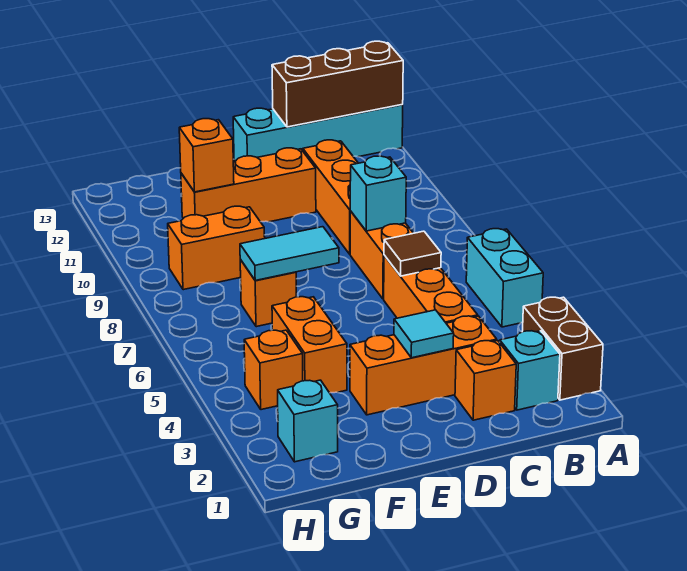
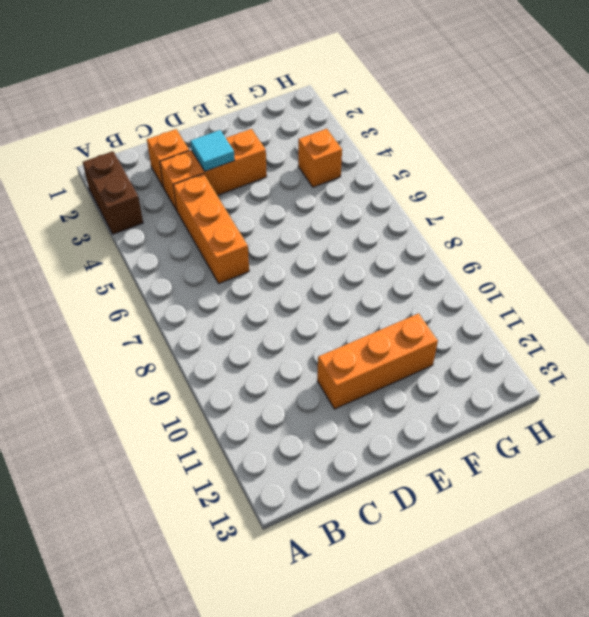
none -> cyan 1x2 brick [466,229,543,327]
none -> cyan 1x4 brick [233,104,403,161]
none -> cyan 1x1 brick [499,331,560,410]

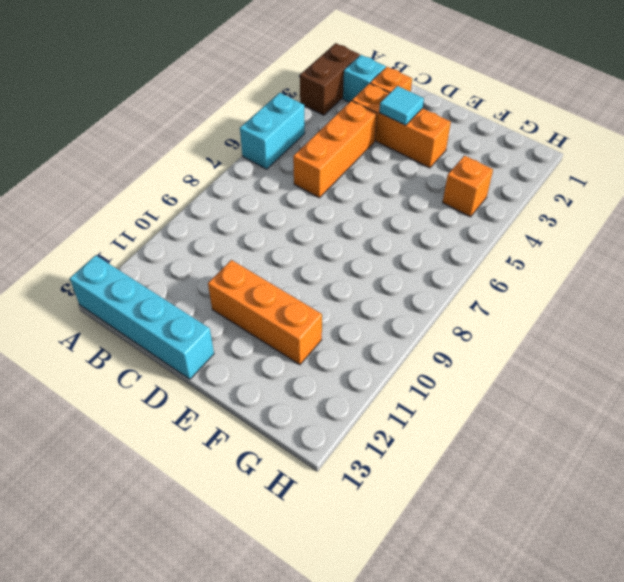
none -> orange 1x2 brick [350,211,413,299]
none -> orange 1x3 brick [303,140,358,254]
none -> orange 1x2 brick [272,297,347,393]

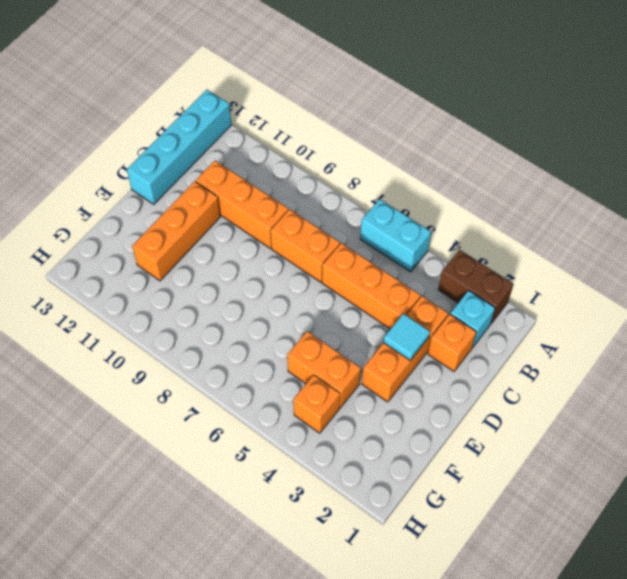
none -> orange 1x1 brick [240,260,296,327]
none -> orange 1x2 brick [168,206,265,290]
none -> cyan 1x1 brick [278,380,338,462]

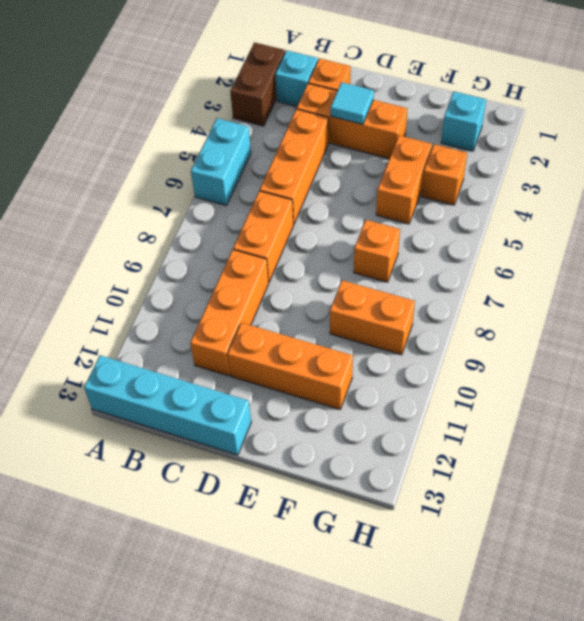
none -> brown 1x3 brick [272,41,403,127]
none -> brown 1x1 tile [384,231,441,276]
none -> cyan 1x1 brick [350,156,406,231]

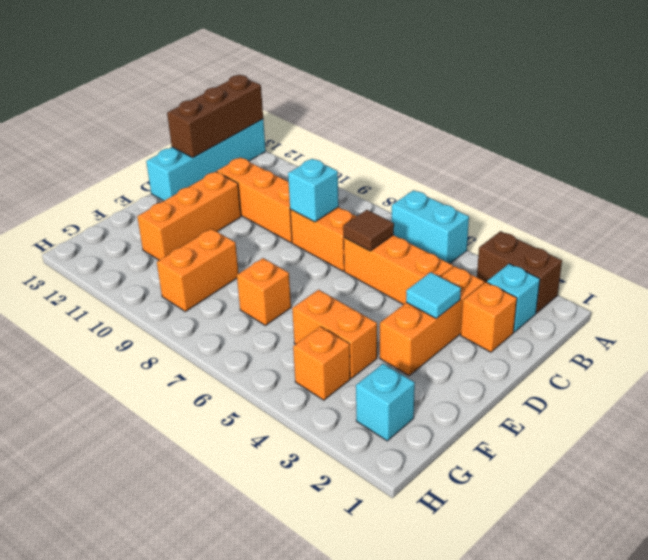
none -> cyan 1x2 tile [240,227,339,280]
none -> orange 1x1 brick [179,119,234,192]

